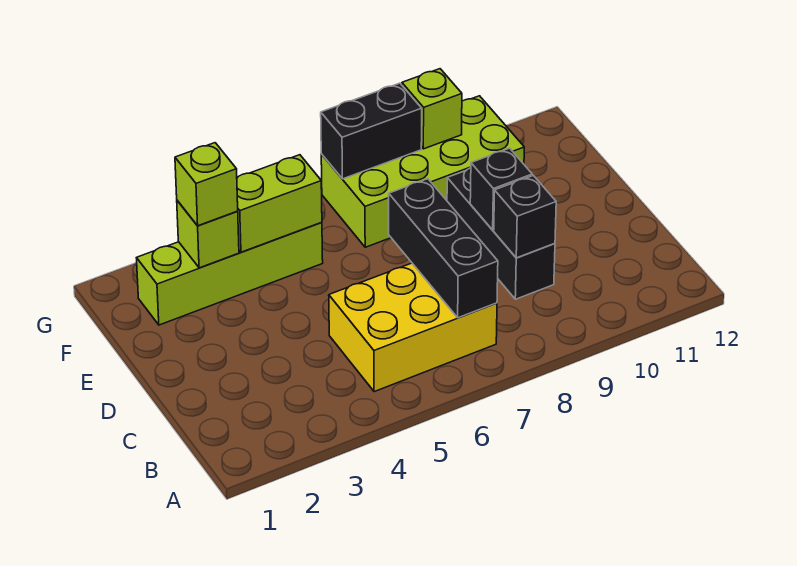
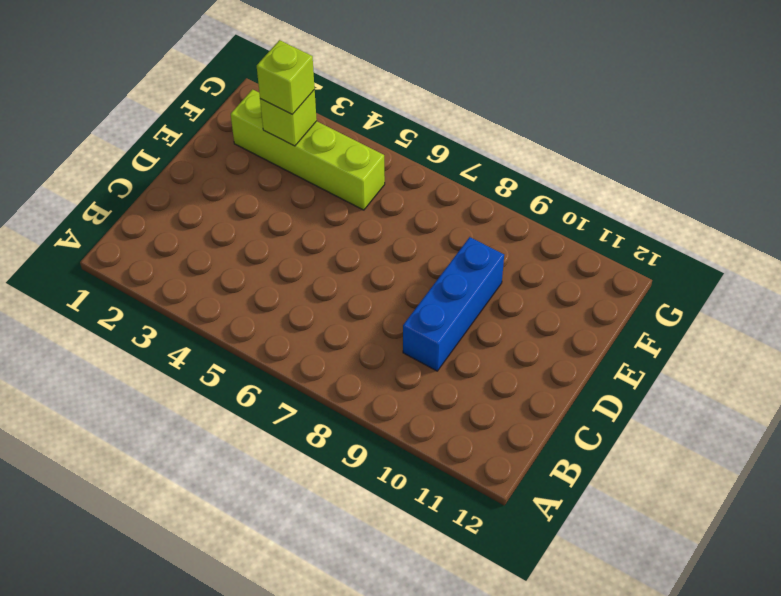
blue 1x3 brick [403,237,504,371] -> black 1x3 brick [447,168,555,299]
none -> yellow 2x3 brick [329,263,497,392]
none -> lime 2x4 brick [321,96,524,247]
none -> black 1x3 brick [389,179,498,318]

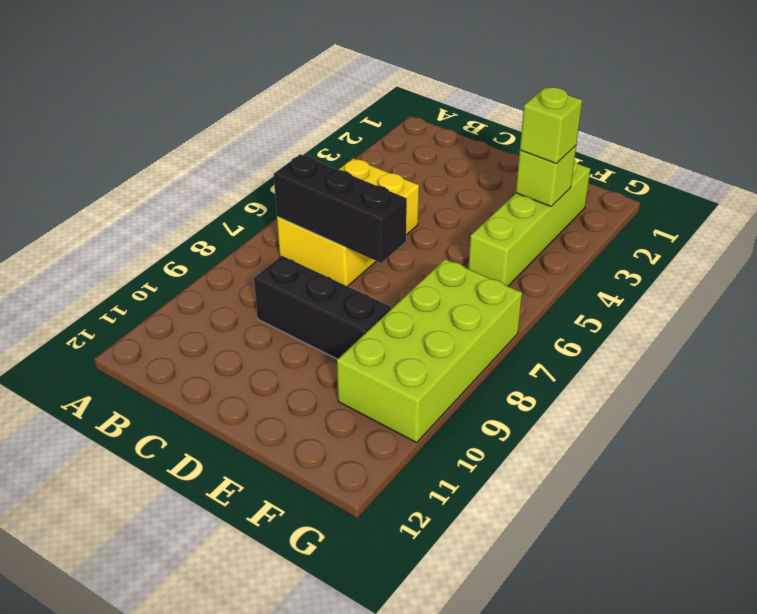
none -> black 1x1 brick [494,175,556,258]
none -> black 1x1 brick [470,148,532,230]
none -> lime 1x2 brick [237,155,322,252]

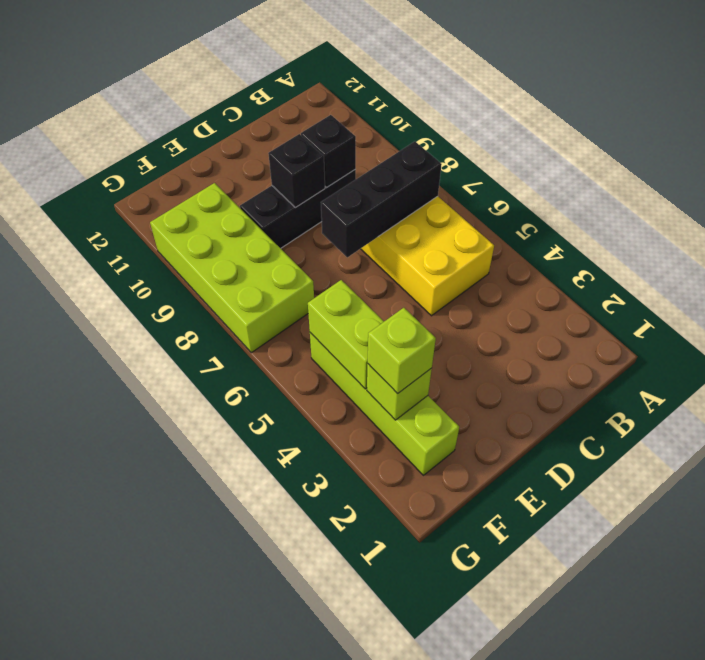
none -> black 1x2 brick [321,83,422,179]
none -> lime 1x1 brick [402,69,462,149]

